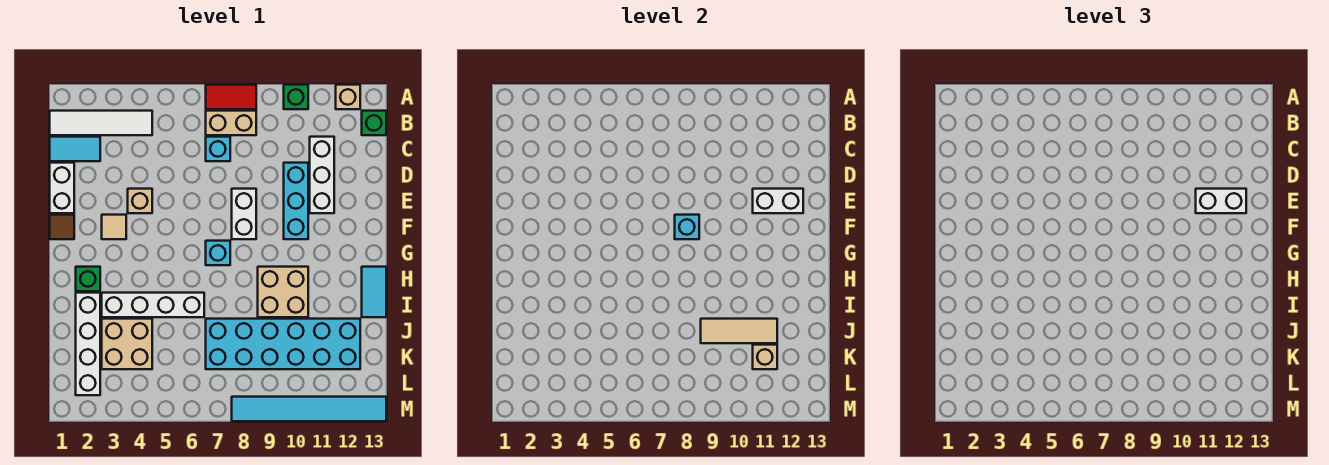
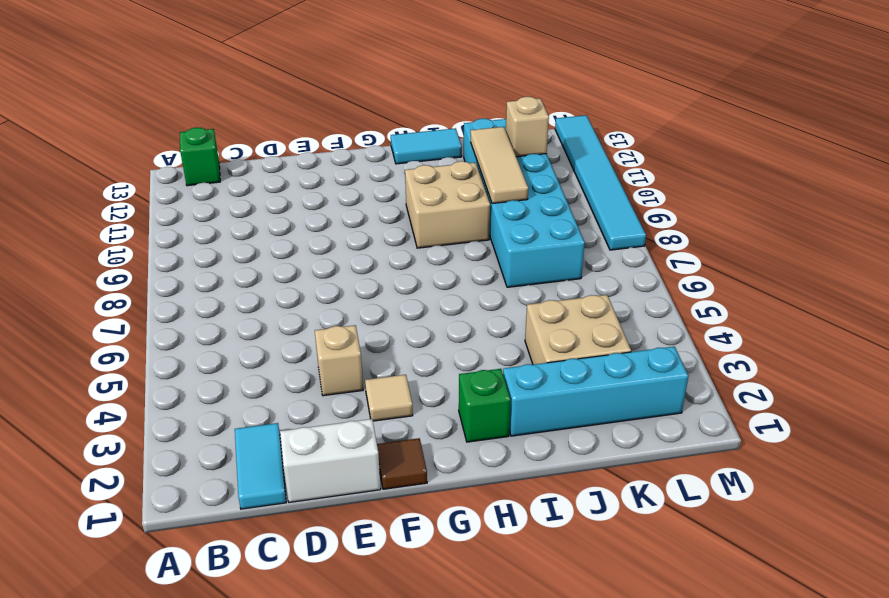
cyan 1x4 brick [503,347,688,436] -> white 1x4 brick [76,293,100,395]
none -> red 1x2 tile [206,85,256,109]
none -> green 1x1 brick [284,85,308,109]
none -> tan 1x1 brick [336,85,360,109]

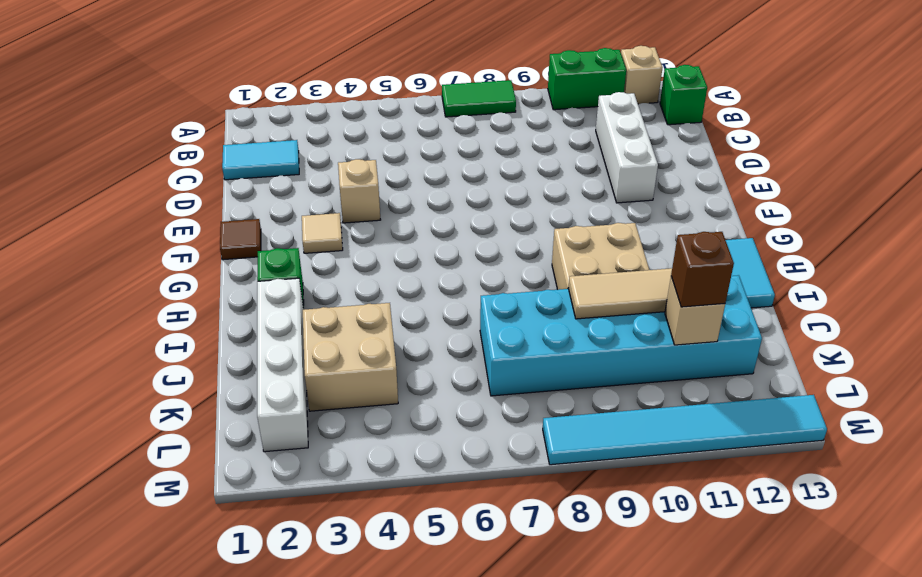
green 1x2 tile [442,80,516,117] -> red 1x2 tile [206,85,256,109]
green 1x2 brick [548,48,626,110] -> green 1x1 brick [284,85,308,109]
brown 1x1 brick [671,232,734,307] -> none
none -> white 1x4 tile [50,111,152,135]
none -> tan 1x2 brick [206,111,256,135]
none -> cyan 1x1 brick [206,137,230,161]

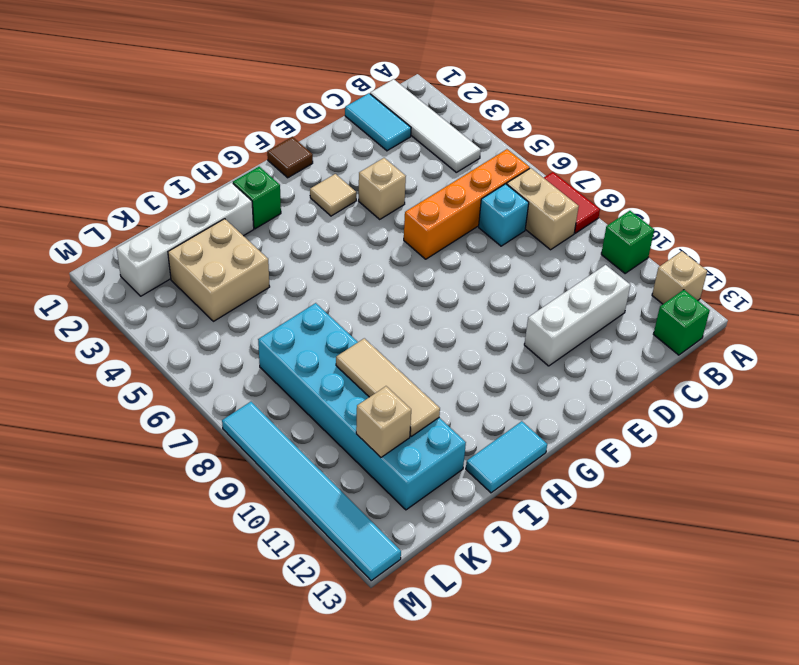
orange 1x4 brick [404,149,530,259] -> none
none -> white 1x2 brick [50,163,74,213]
none -> cyan 1x3 brick [284,163,308,239]
none -> white 1x2 brick [232,189,256,239]

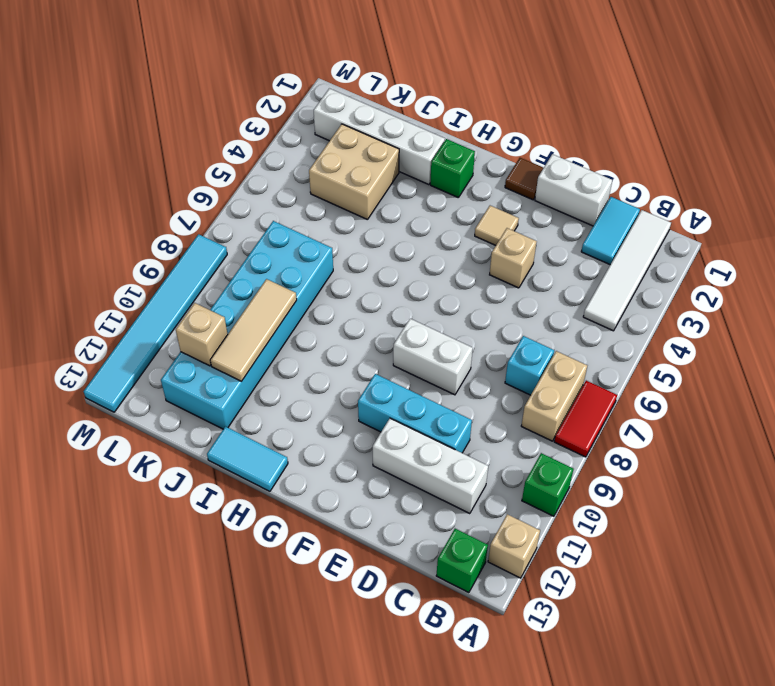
none -> cyan 1x1 brick [206,241,230,265]
none -> tan 2x2 brick [258,267,308,317]
none -> white 1x4 brick [102,293,204,317]

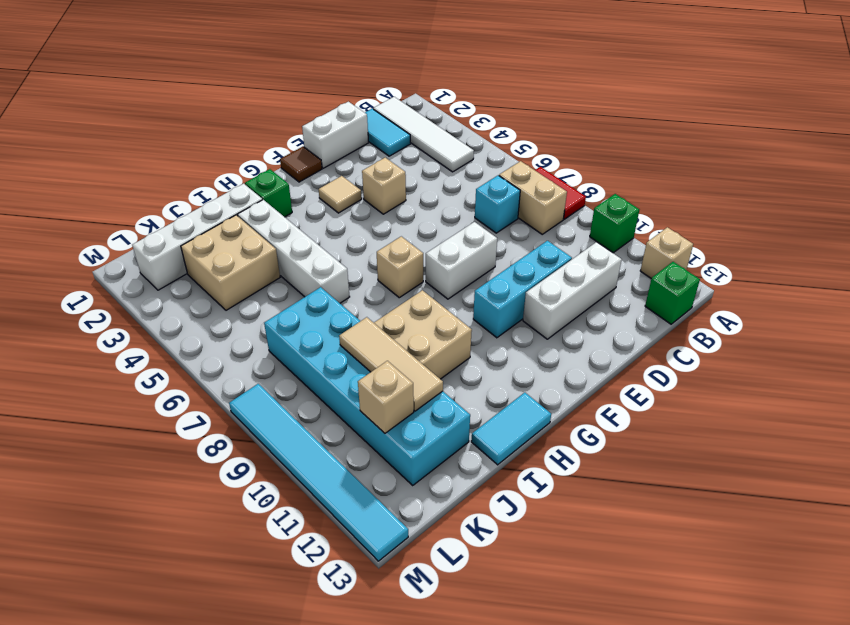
tan 1x1 brick [377,236,423,298] -> cyan 1x1 brick [206,241,230,265]
none -> white 1x2 brick [753,189,803,213]
none -> cyan 1x1 brick [675,215,699,239]
none -> white 1x2 brick [1196,189,1246,213]

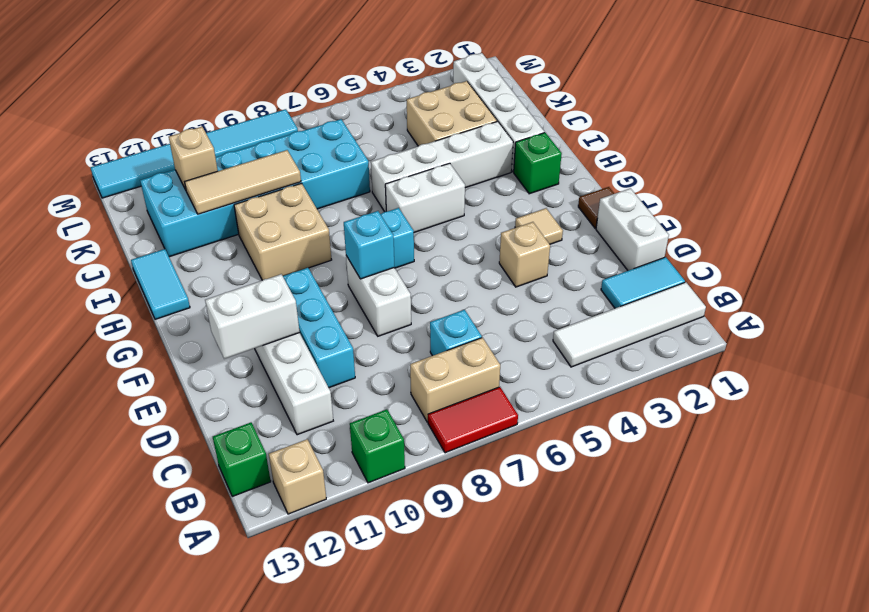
white 1x2 brick [385,163,465,232] -> white 1x2 brick moved to [1196,189,1246,213]

